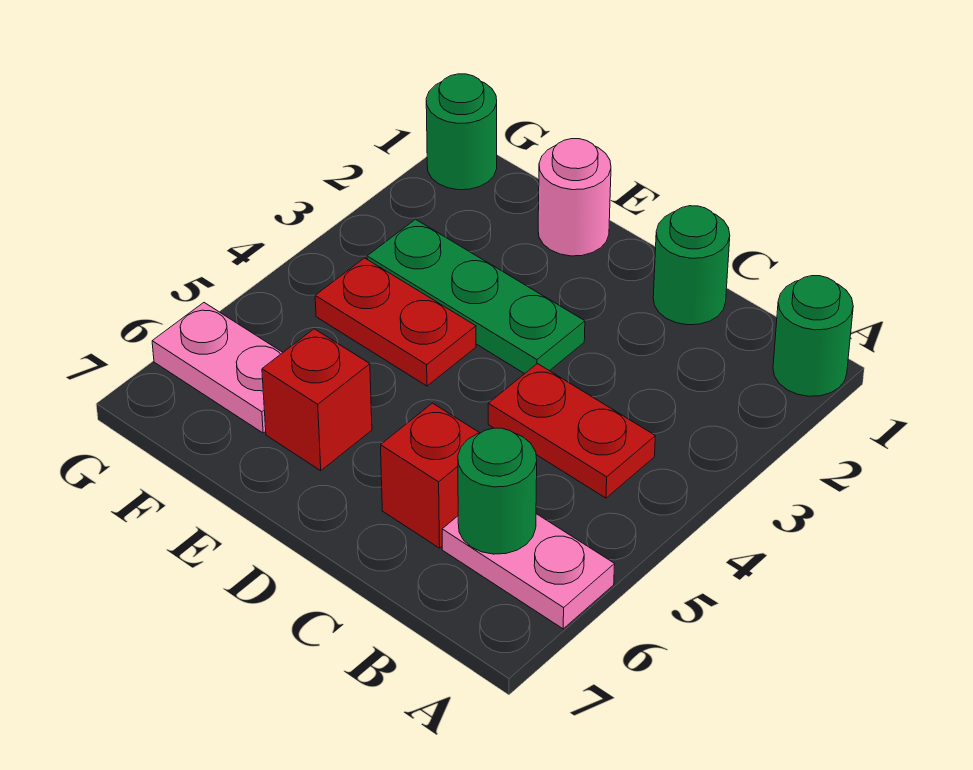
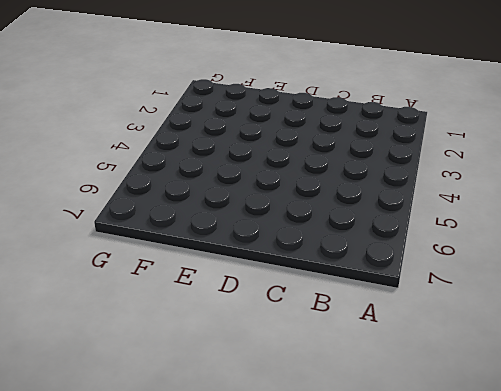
none -> green 1x1 round brick [773,276,853,396]
none -> pink 1x2 plate [442,514,615,629]
none -> red 1x2 plate [488,364,655,498]

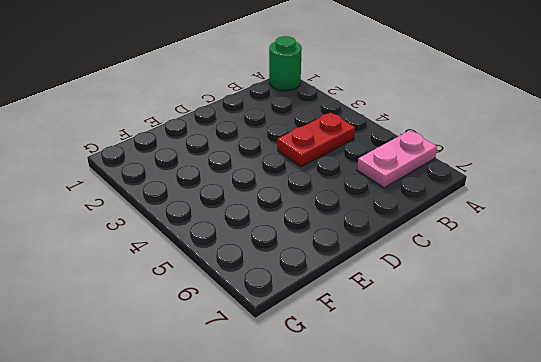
none -> green 1x1 round brick [653,206,730,325]
none -> red 1x1 brick [381,403,479,548]
none -> green 1x3 plate [367,219,585,374]

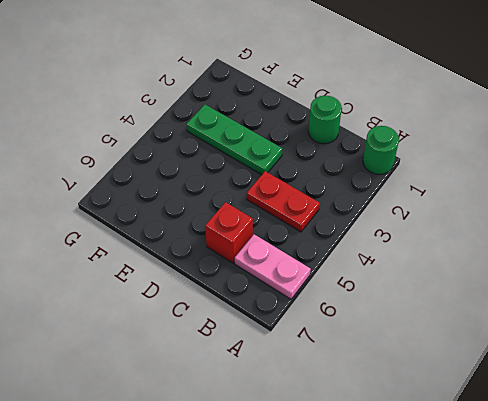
none -> pink 1x1 round brick [538,139,611,256]
none -> red 1x2 plate [315,258,476,386]
none -> red 1x1 brick [262,329,372,471]

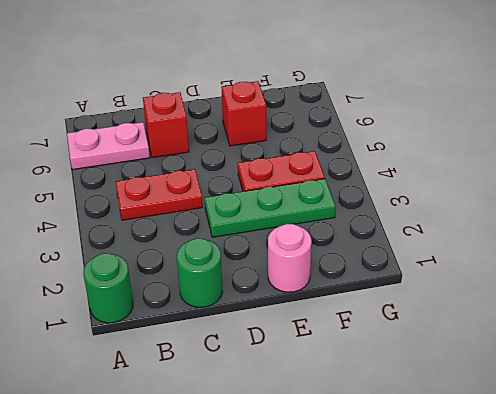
none -> pink 1x2 plate [152,303,283,433]
none -> green 1x1 round brick [426,74,497,190]
none -> green 1x1 round brick [458,428,537,554]

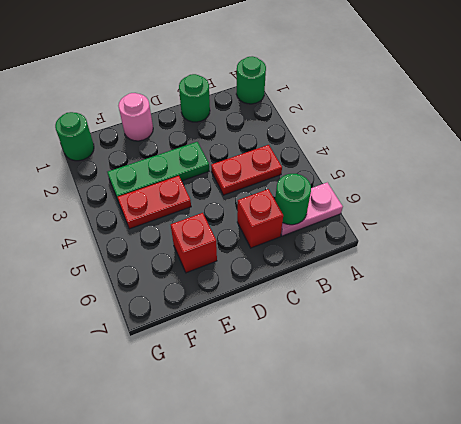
none -> pink 1x2 plate [152,303,283,433]

